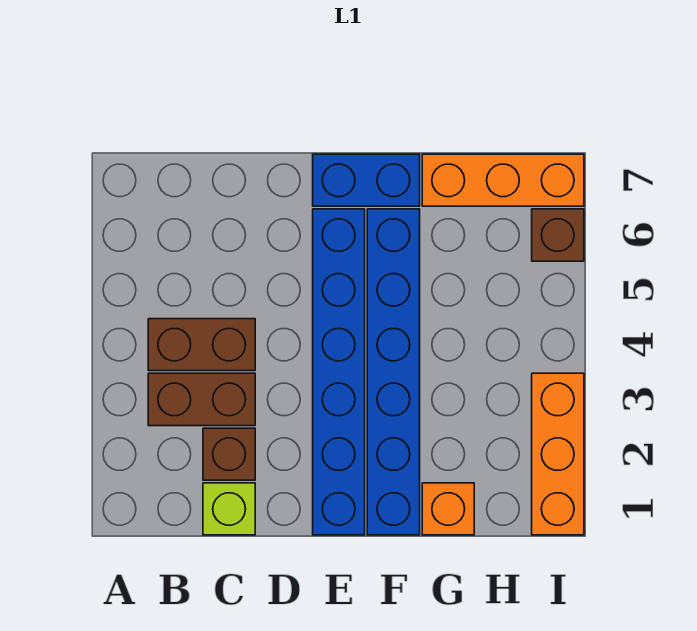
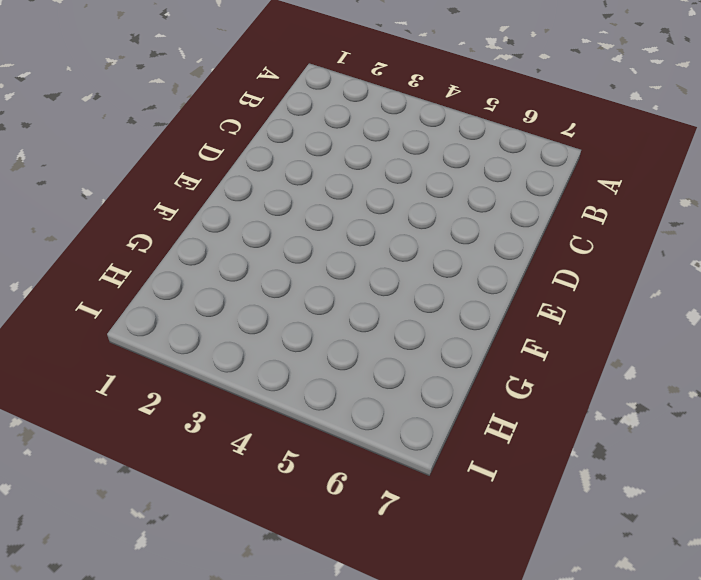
none -> brown 1x2 brick [148,373,255,426]
none -> brown 1x2 brick [148,319,255,371]

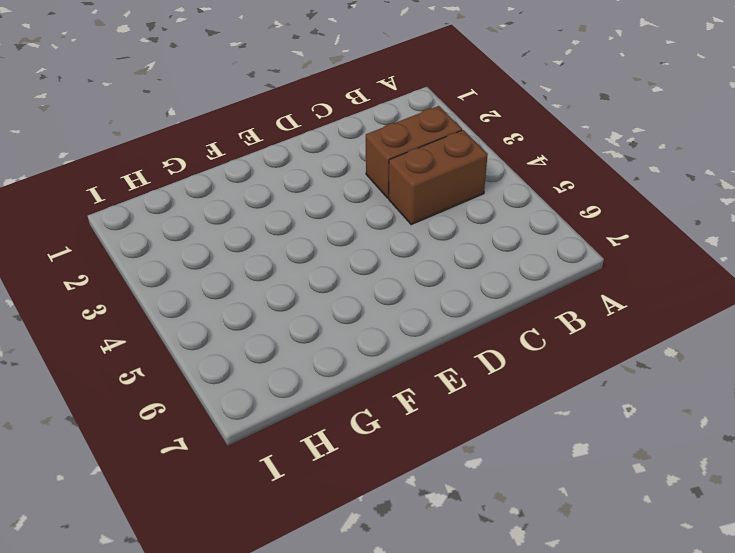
none -> lime 1x1 brick [203,483,255,535]
none -> brown 1x1 brick [203,428,255,480]

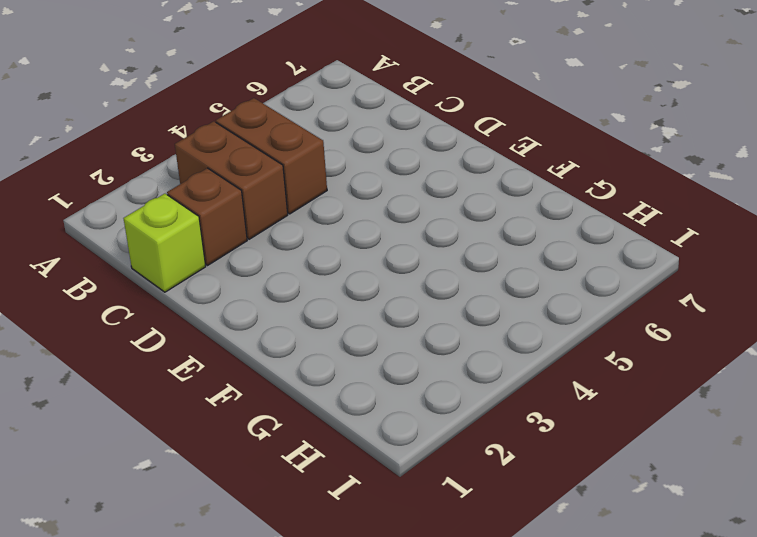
none -> blue 1x6 brick [313,209,365,535]
none -> blue 1x2 brick [313,154,420,206]

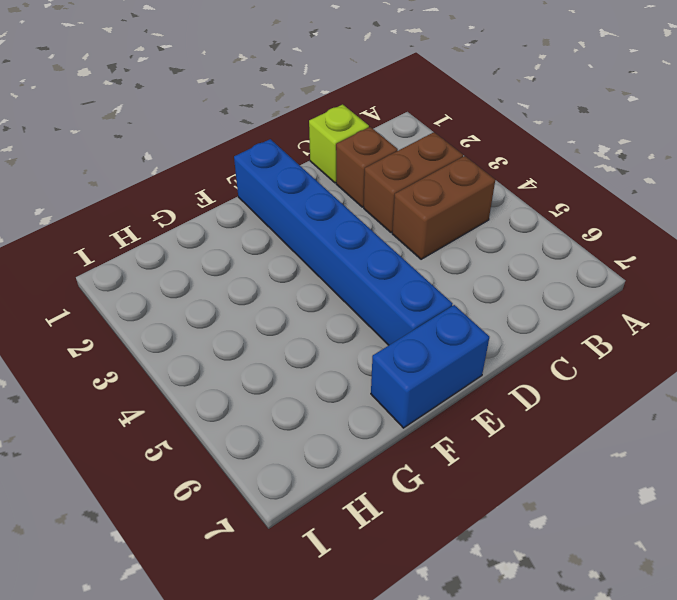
none -> blue 1x6 brick [367,209,420,535]
none -> orange 1x1 brick [422,483,474,535]

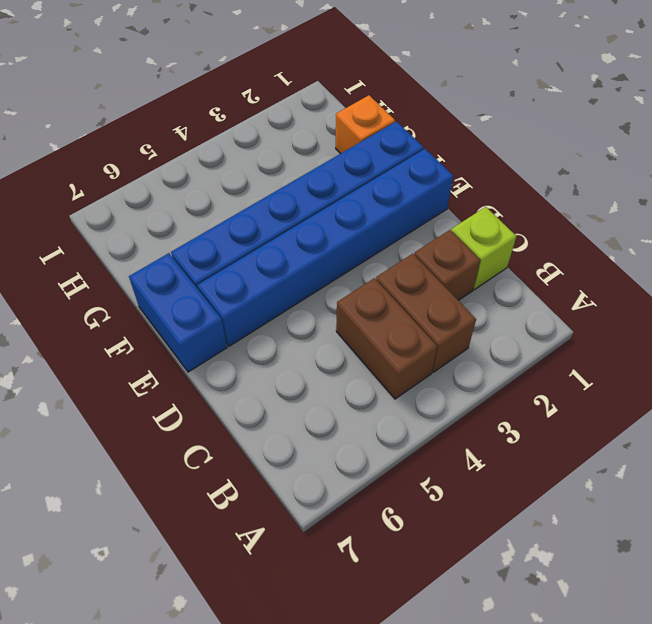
none -> orange 1x3 brick [422,154,584,206]
none -> orange 1x3 brick [532,373,584,535]

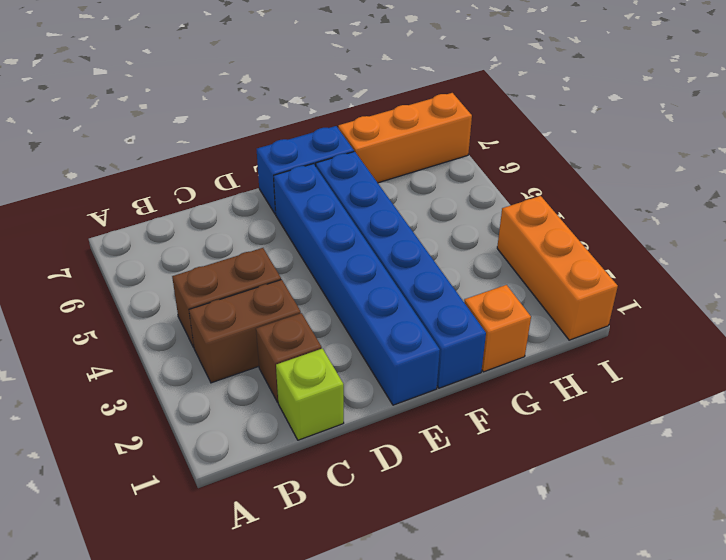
none -> brown 1x1 brick [532,209,584,261]

